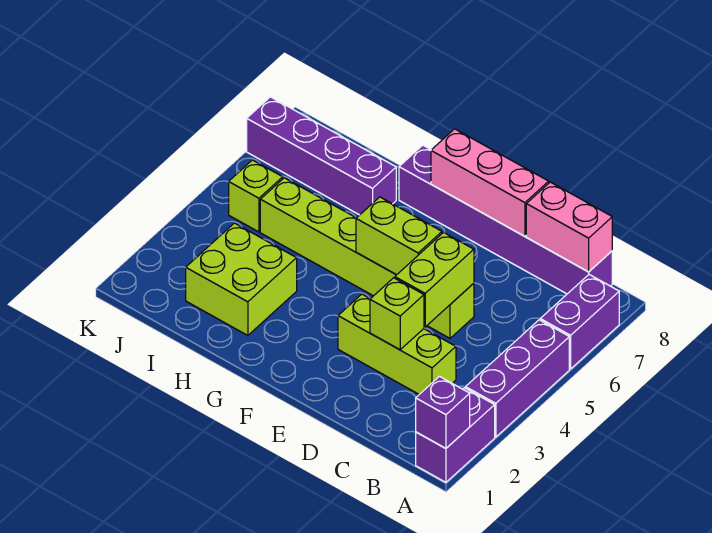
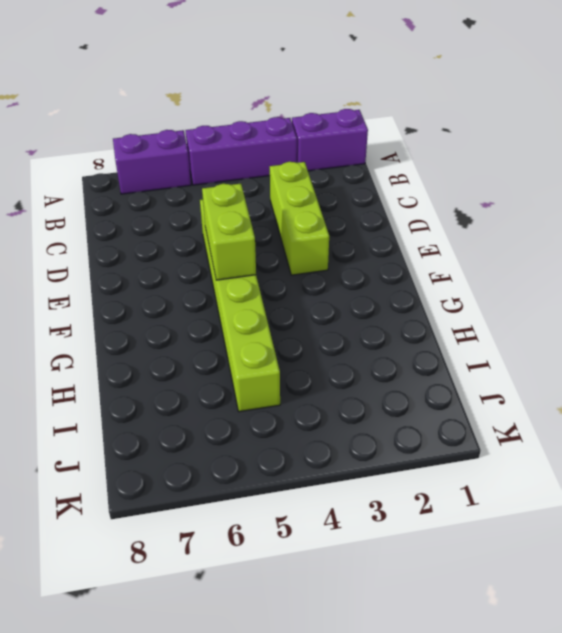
none -> purple 1x6 brick [399,145,612,294]
none -> lime 2x2 brick [186,223,297,335]
none -> purple 1x4 brick [247,97,396,215]

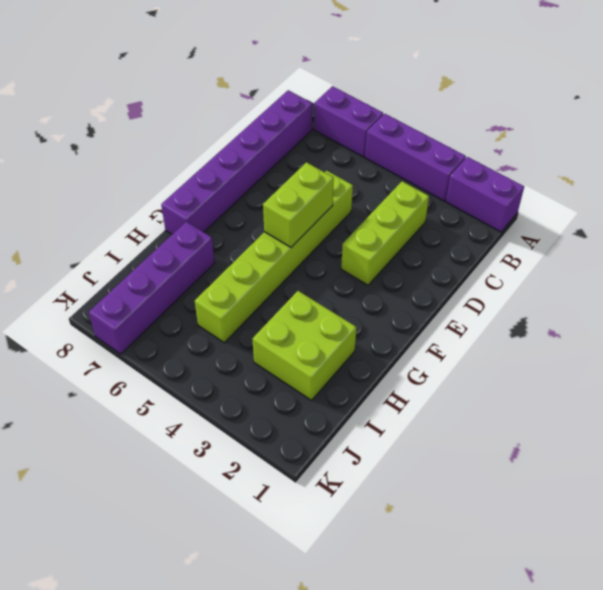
none -> lime 1x1 brick [229,160,283,232]
none -> purple 1x1 brick [416,376,470,448]
none -> pink 1x2 brick [526,182,612,272]

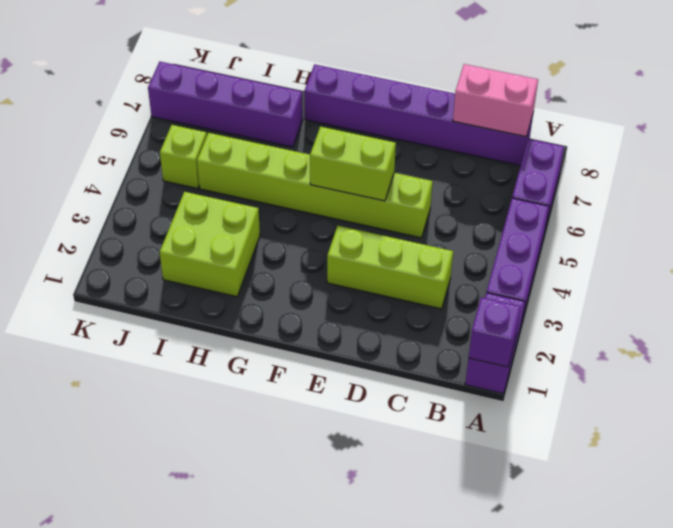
none -> lime 1x1 brick [370,278,424,350]
none -> lime 1x2 brick [395,232,474,327]
none -> pink 1x3 brick [431,129,549,236]

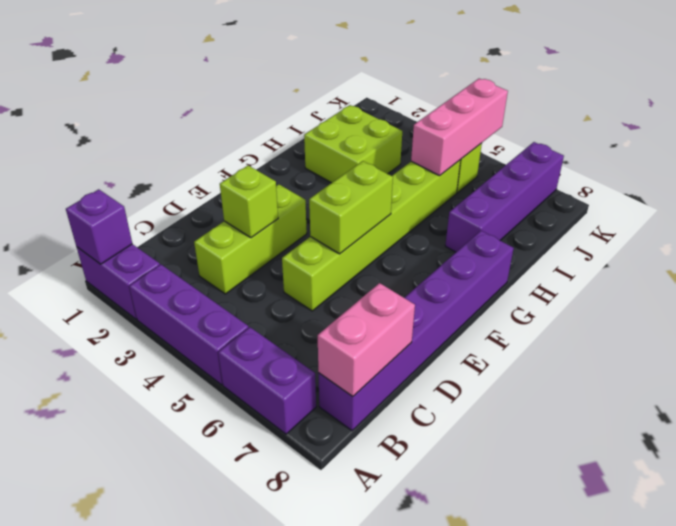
pink 1x3 brick [411,79,508,176] -> pink 1x3 brick moved to [431,129,549,236]
none -> lime 1x2 brick [395,232,474,327]

